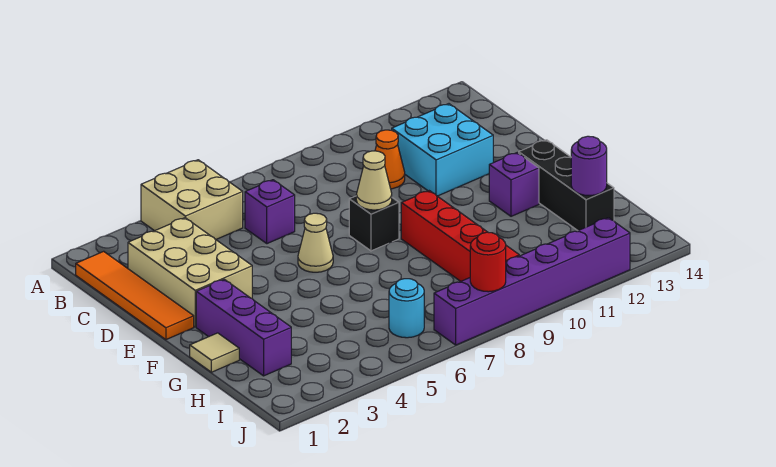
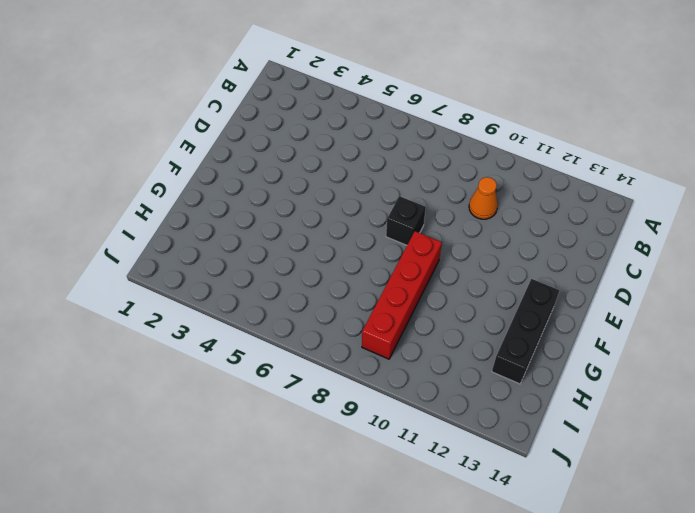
none -> tan 2x2 brick [141,160,243,239]
none -> orange 1x4 tile [76,251,194,340]
none -> tan 2x3 brick [128,218,252,327]

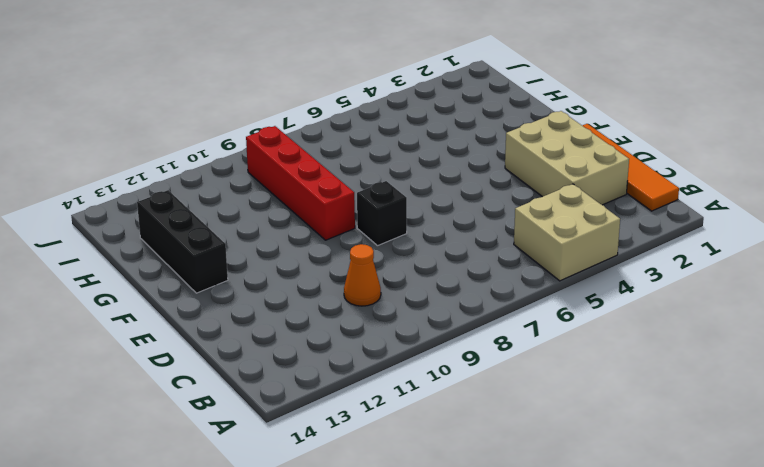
none -> purple 1x1 brick [245,180,295,244]
none -> cyan 2x2 brick [392,104,493,196]
none -> tan 1x1 cone [298,213,333,272]

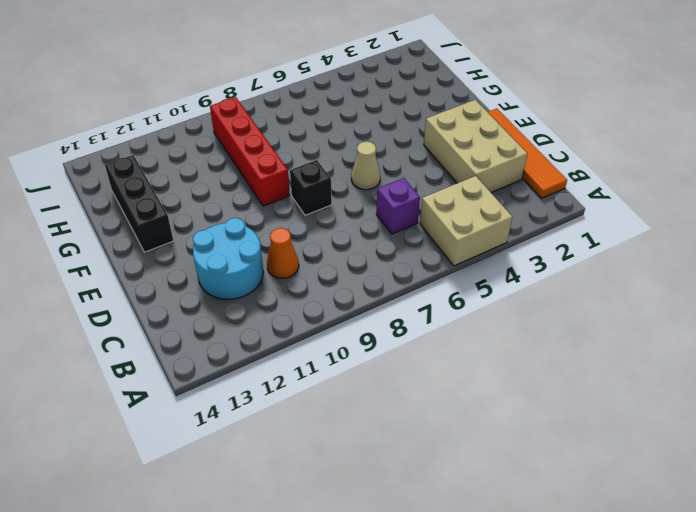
cyan 2x2 round brick [193,218,263,299] -> cyan 2x2 brick [392,104,493,196]
none -> purple 1x3 brick [196,279,291,376]
none -> purple 1x1 brick [489,153,539,216]
none -> tan 1x1 tile [190,333,239,372]

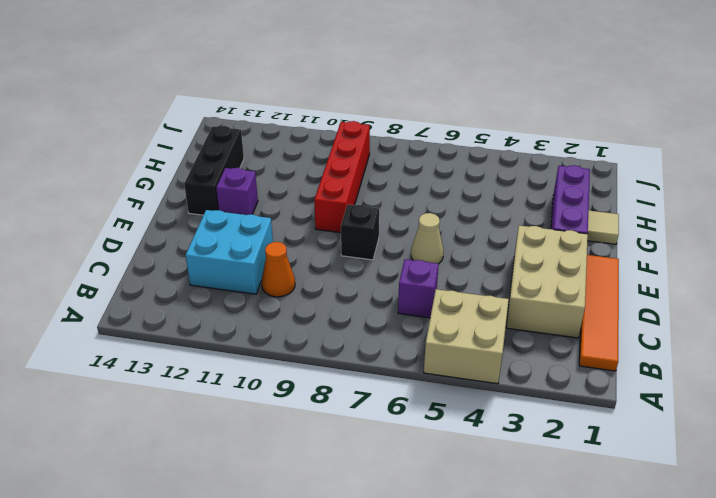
none -> cyan 1x1 round brick [389,279,424,338]
none -> purple 1x6 brick [434,218,630,345]
none -> tan 1x1 cone [356,151,392,210]

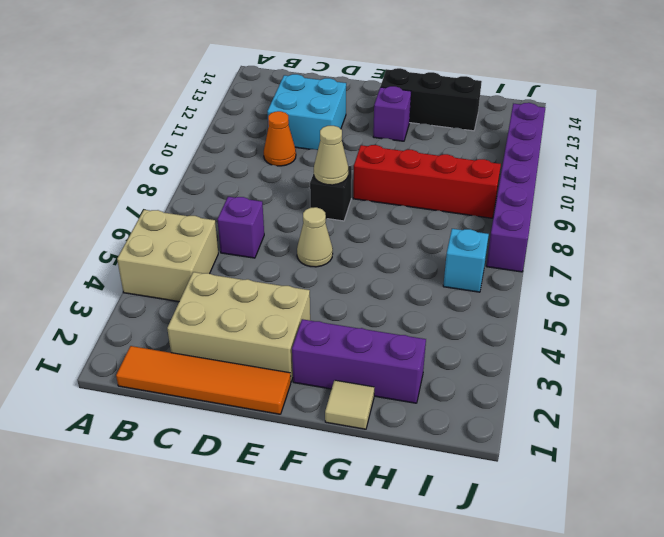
cyan 1x1 brick [443,229,489,292] -> cyan 1x1 round brick [389,279,424,338]
none -> purple 1x1 round brick [571,136,607,196]
none -> red 1x1 round brick [470,232,506,292]

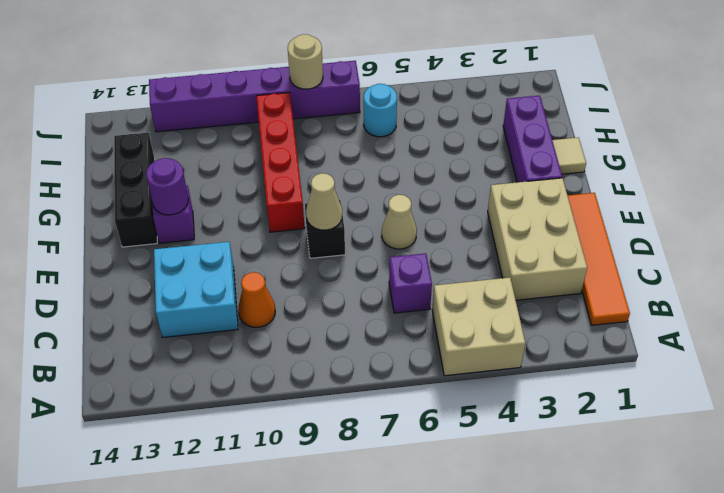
purple 1x1 round brick [146,158,188,215] -> purple 1x1 round brick moved to [571,136,607,196]
tan 1x1 round brick [288,34,323,89] -> red 1x1 round brick [470,232,506,292]

